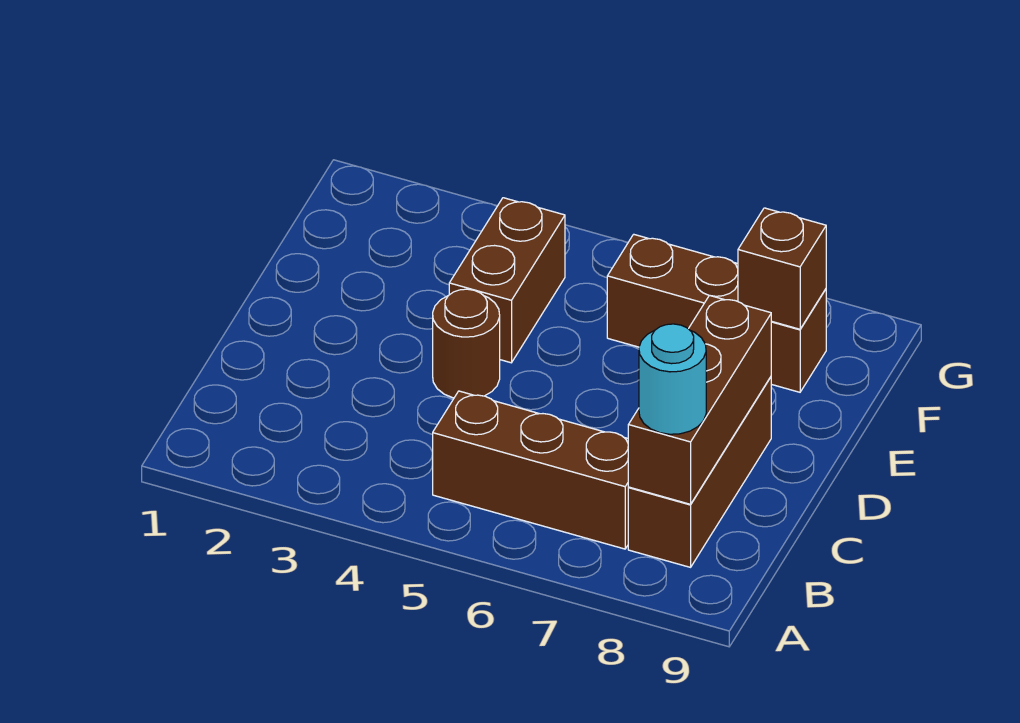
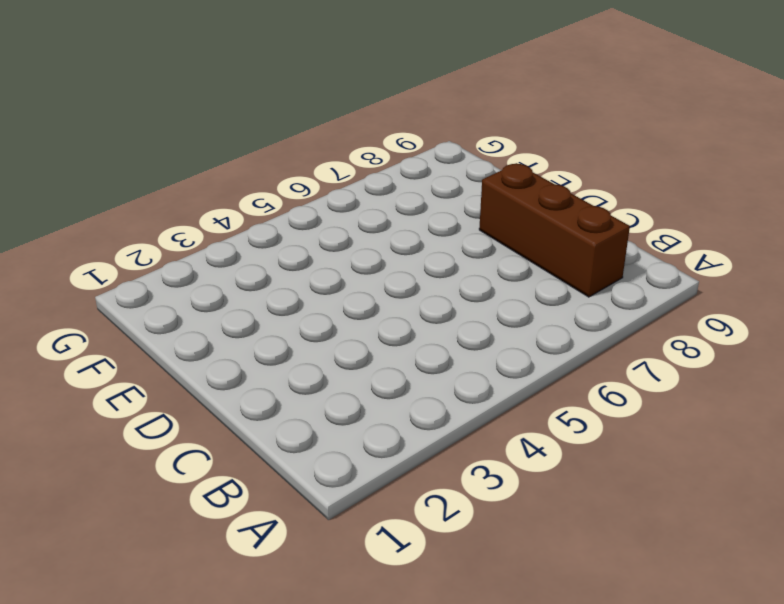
none -> brown 1x3 brick [433,391,629,549]
none -> brown 1x1 round brick [433,289,500,398]

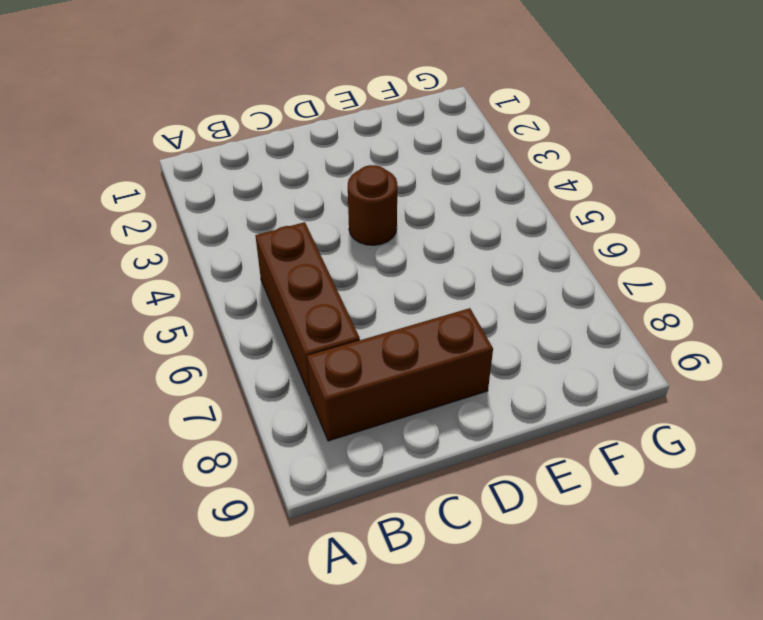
none -> brown 1x2 brick [449,198,565,363]
none -> brown 1x3 brick [607,234,826,392]

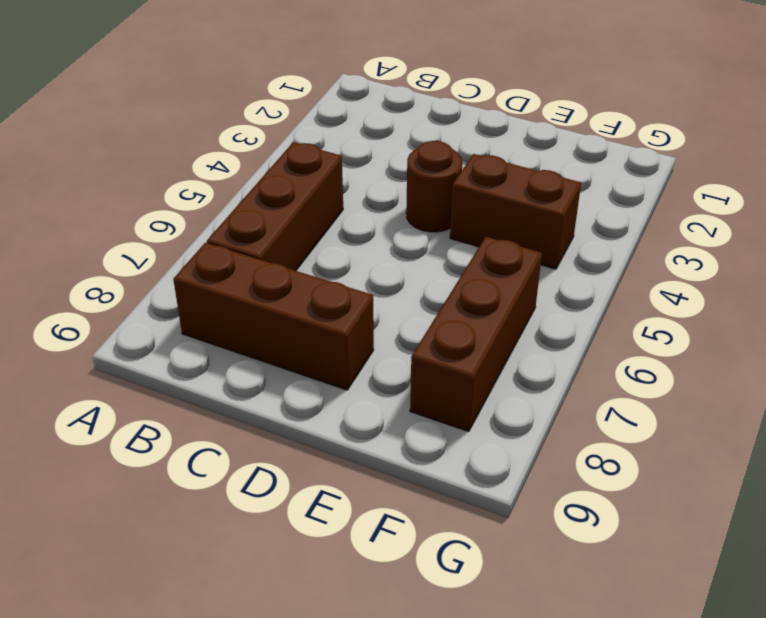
none -> brown 1x3 brick [628,295,771,504]
none -> brown 1x1 brick [738,208,826,329]

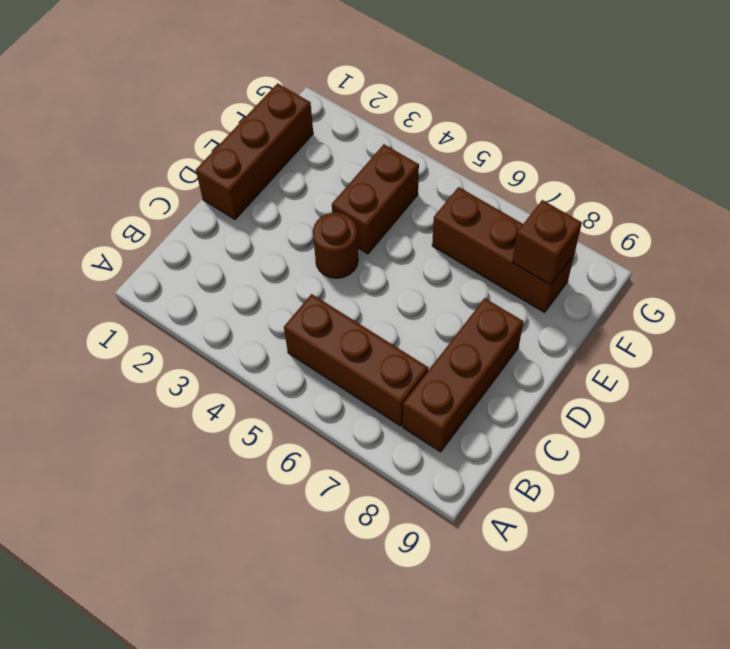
brown 1x3 brick [196,83,313,219] -> brown 1x3 brick moved to [628,295,771,504]
none -> cyan 1x1 round brick [639,324,706,434]

